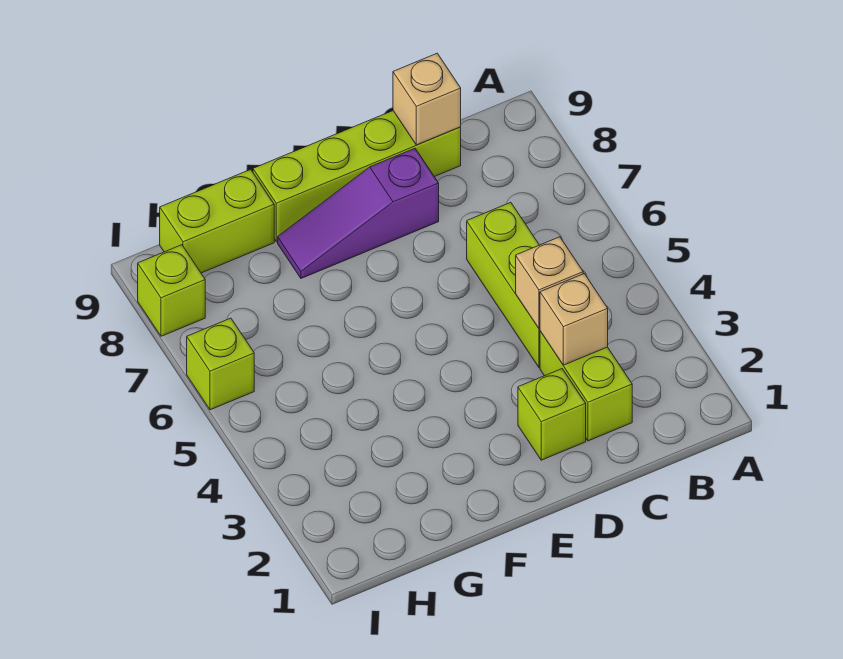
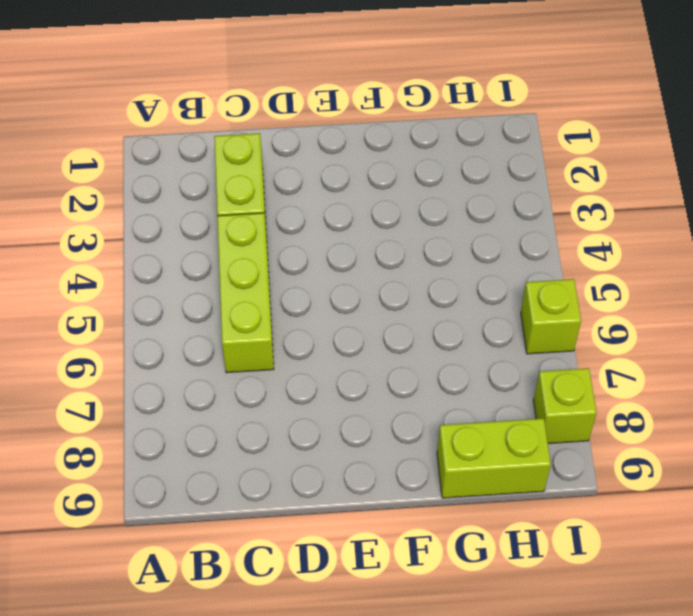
none -> lime 1x4 brick [253,111,461,242]
none -> lime 1x1 brick [518,369,586,460]

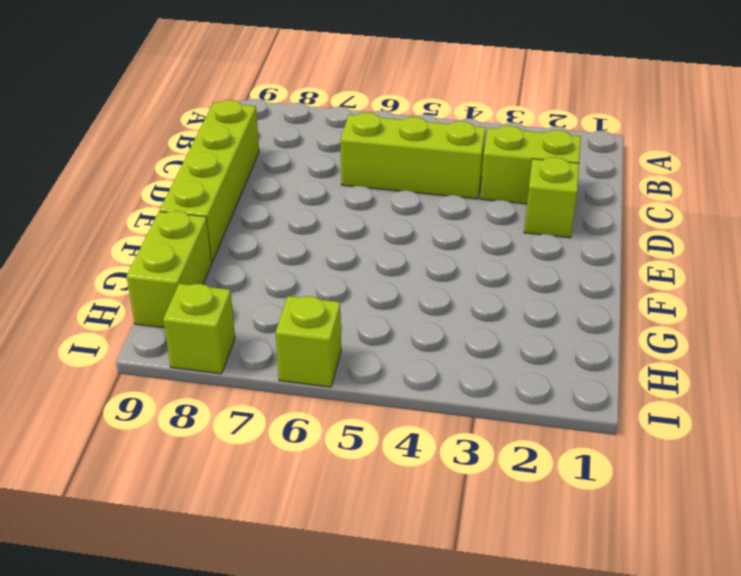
none -> purple 1x3 slope [278,148,439,278]
none -> tan 1x1 brick [540,274,608,365]

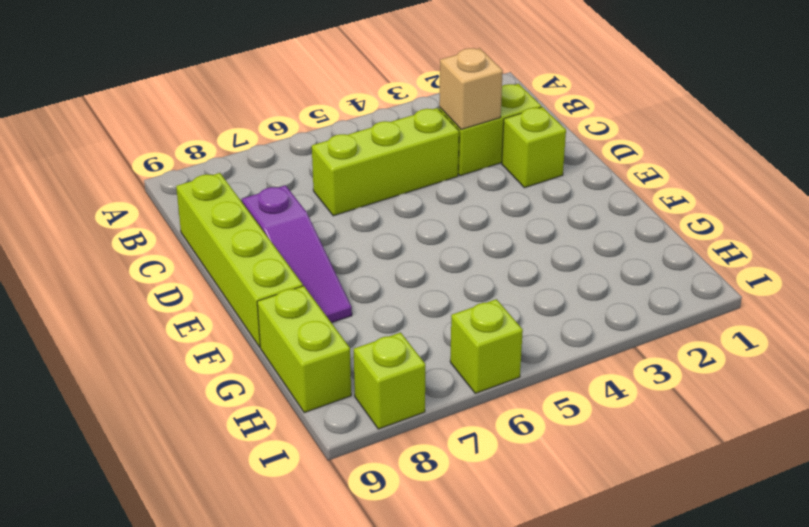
none -> tan 1x1 brick [516,237,583,329]
none -> tan 1x1 brick [393,53,461,145]

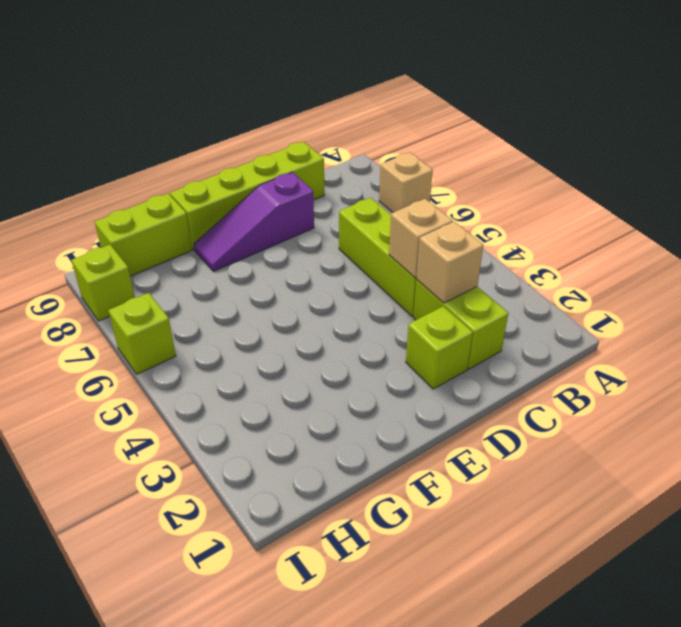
tan 1x1 brick [379,152,433,212] -> tan 1x1 brick moved to [393,53,461,145]

